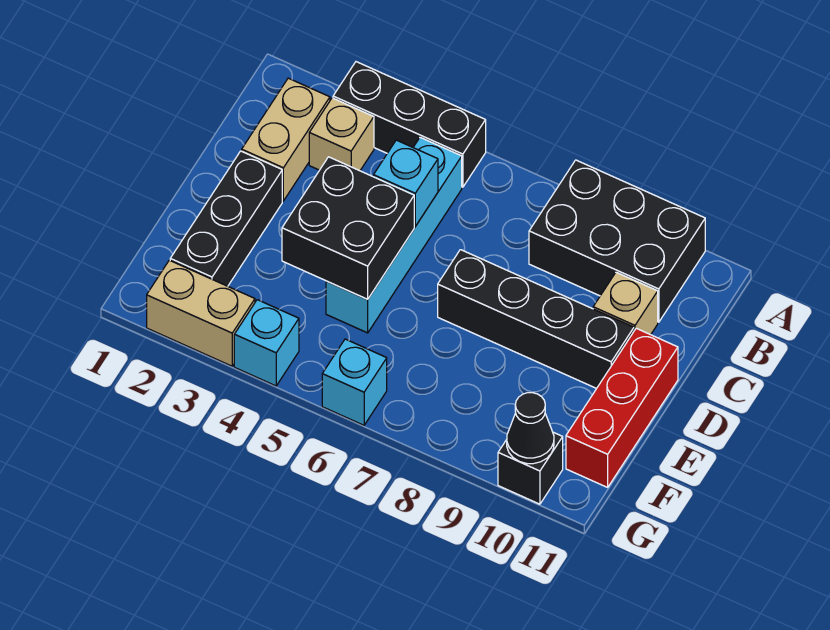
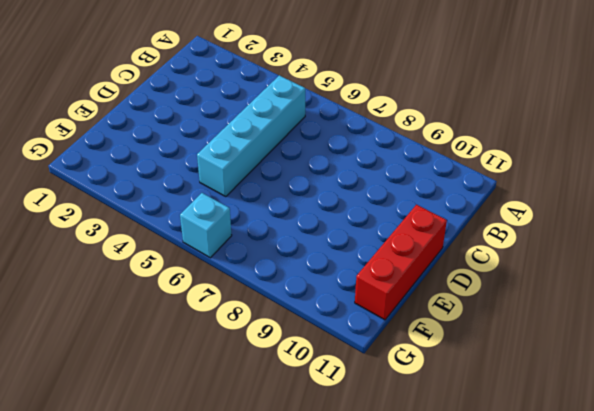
none -> black 1x3 brick [333,62,486,187]
none -> black 2x3 brick [529,160,705,322]
none -> tan 1x2 brick [242,78,330,201]

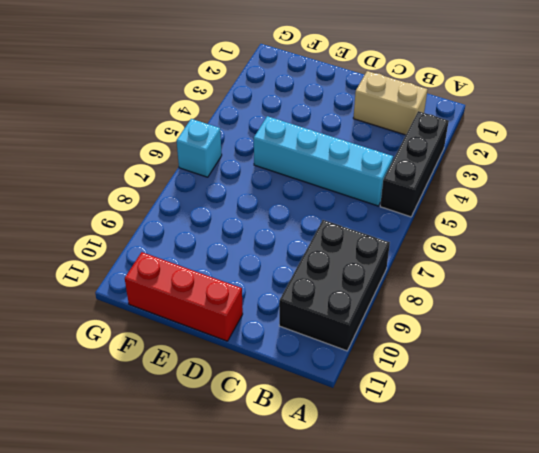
none -> tan 1x1 brick [309,98,374,171]
none -> tan 1x1 brick [593,272,658,335]
none -> black 1x3 brick [170,151,282,286]

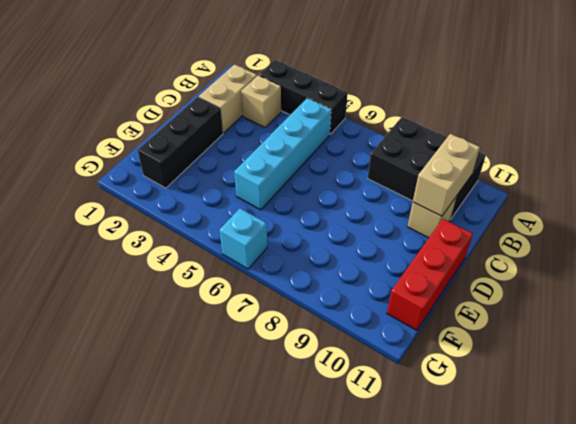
tan 1x2 brick [413,134,480,216] -> tan 1x2 brick turned to [147,260,255,366]
none -> black 1x4 brick [438,250,634,389]
none -> cyan 1x1 brick [234,300,299,386]
none -> black 1x1 brick [498,432,563,504]

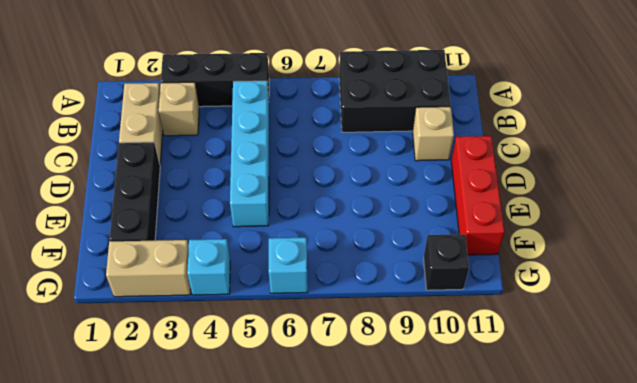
none -> black 1x4 brick [438,250,634,389]
none -> cyan 1x1 brick [374,140,438,226]
none -> black 2x2 brick [282,157,414,299]

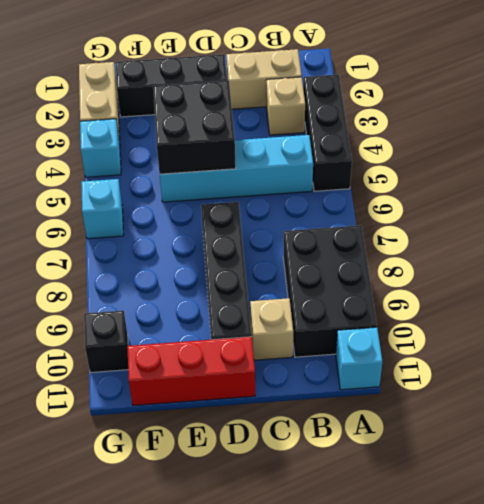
cyan 1x1 brick [336,327,382,390] -> cyan 1x1 brick moved to [374,140,438,226]
none -> black 1x1 cone [507,393,554,464]

